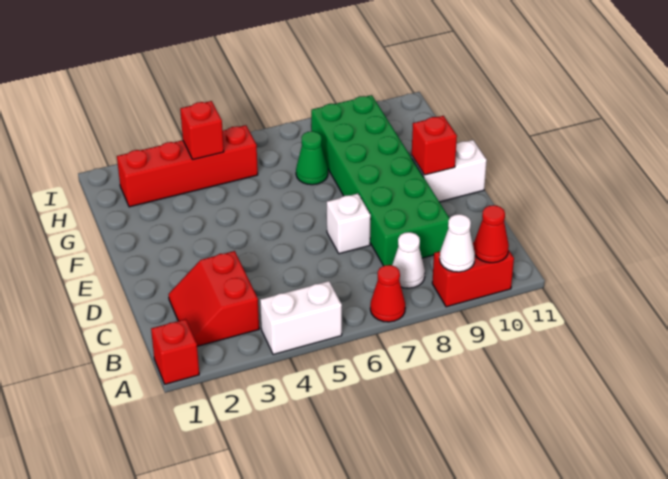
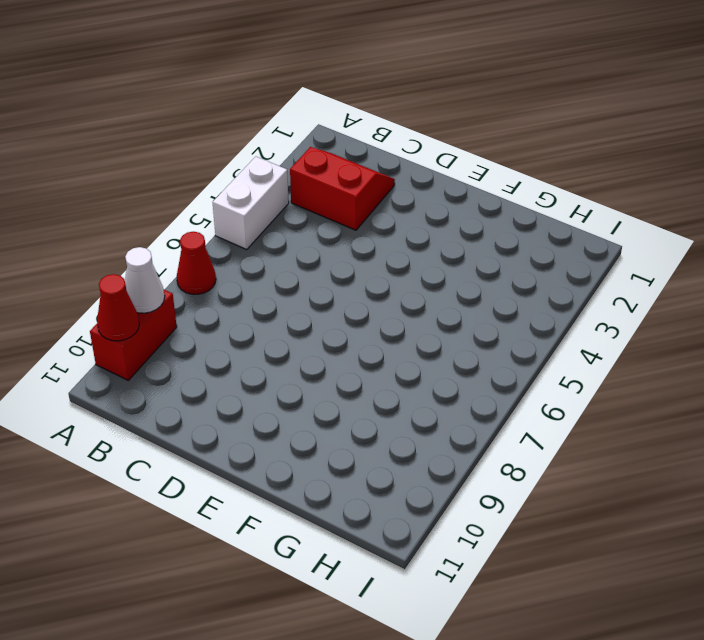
none -> red 1x1 brick [151,319,199,384]
none -> white 1x1 cone [392,232,425,288]
none -> green 2x6 brick [311,95,450,266]

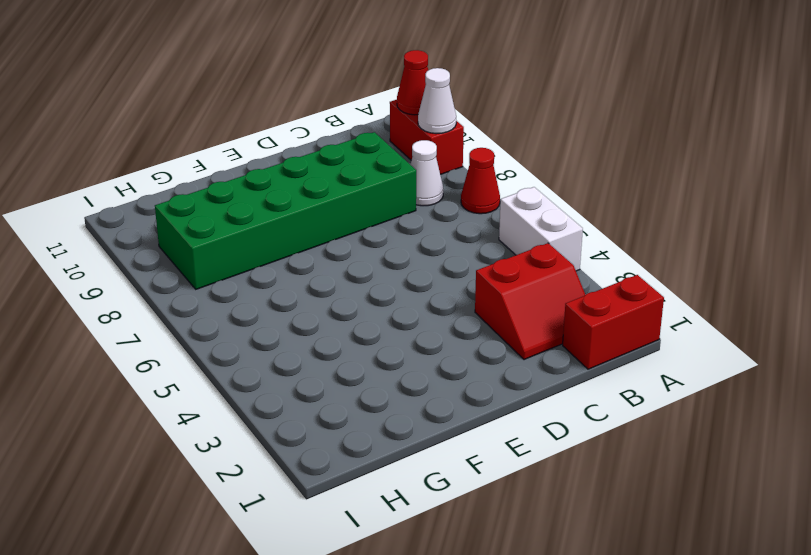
red 1x2 brick [563,275,664,369] -> red 1x1 brick [151,319,199,384]
none -> white 1x1 brick [327,194,371,254]
none -> white 1x2 brick [411,140,487,202]
none -> green 1x1 cone [296,131,328,185]

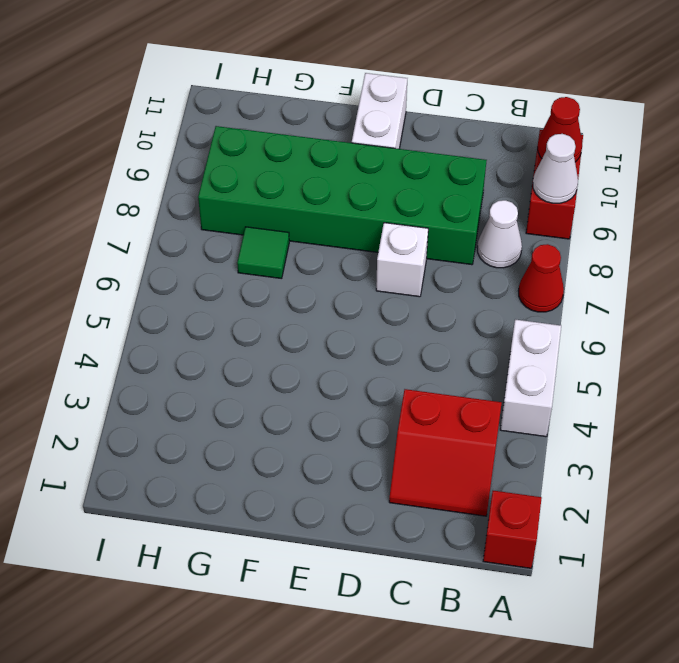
green 1x1 tile [237,227,289,279] -> green 1x1 cone [296,131,328,185]
none -> red 1x4 brick [117,125,258,207]
none -> red 1x1 brick [412,116,457,175]
none -> red 1x1 brick [180,101,224,160]

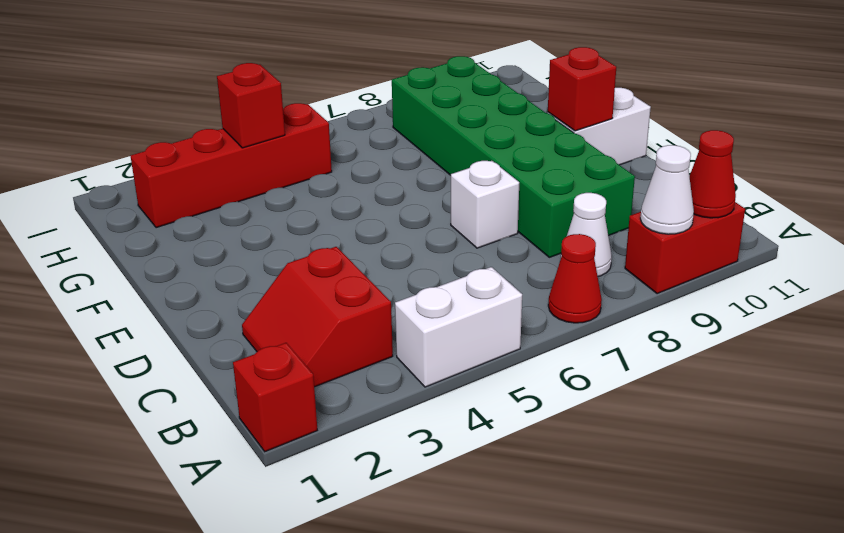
none -> green 1x1 cone [296,131,328,185]

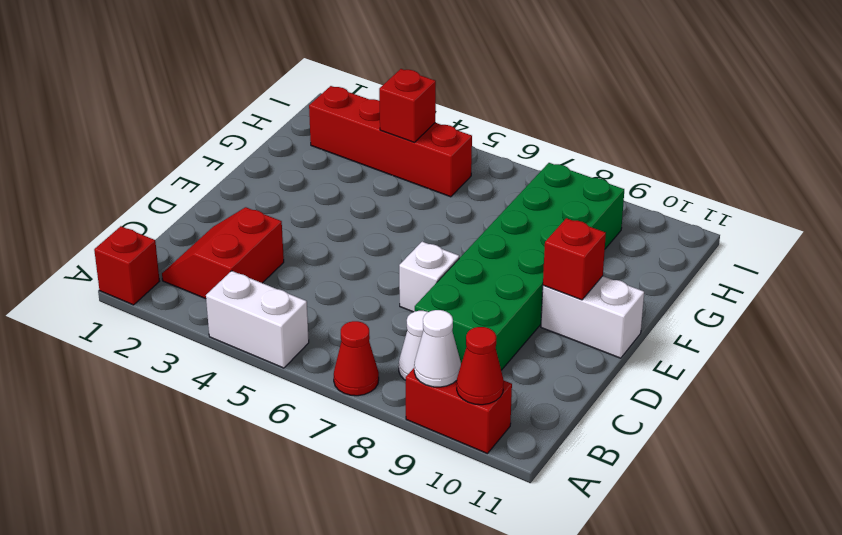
none -> green 1x1 cone [296,131,328,185]

